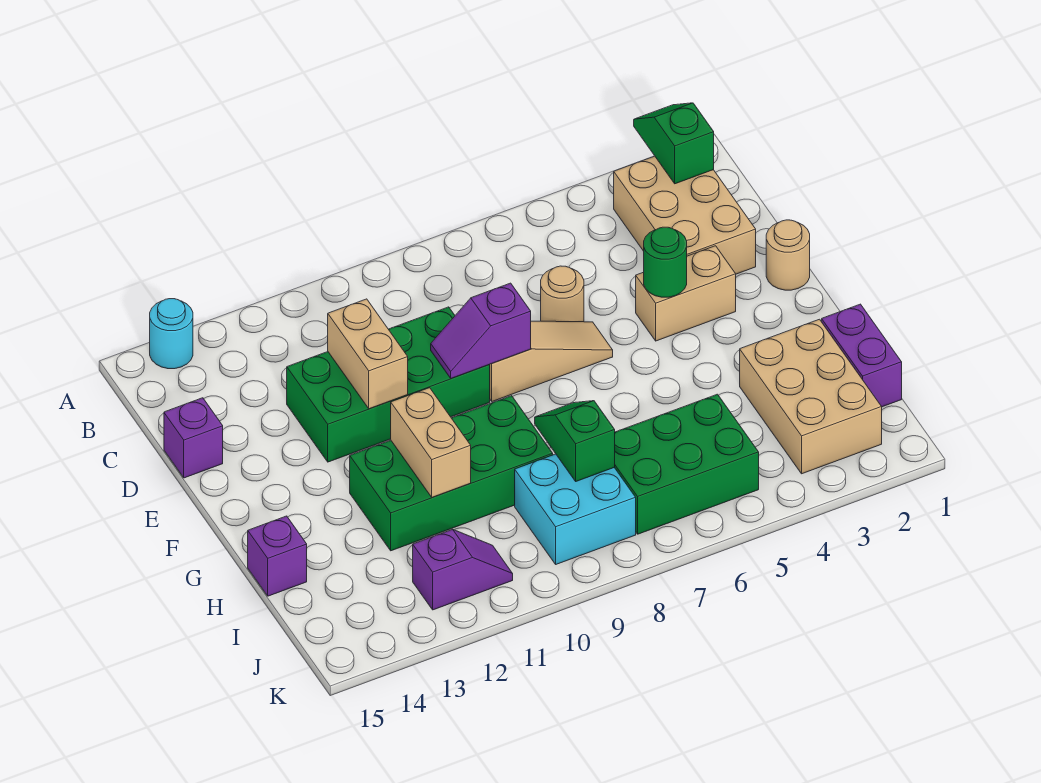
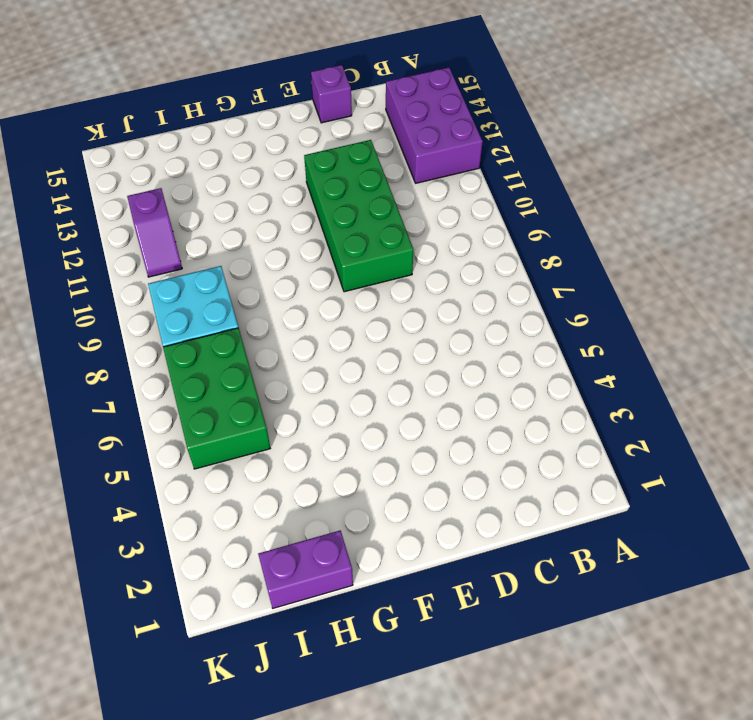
purple 2x3 brick [386,67,483,183] -> cyan 1x1 round brick [150,299,193,369]
none -> tan 2x3 brick [614,156,756,274]
none -> tan 1x1 round brick [541,266,584,322]
none -> tan 1x1 round brick [766,220,810,290]

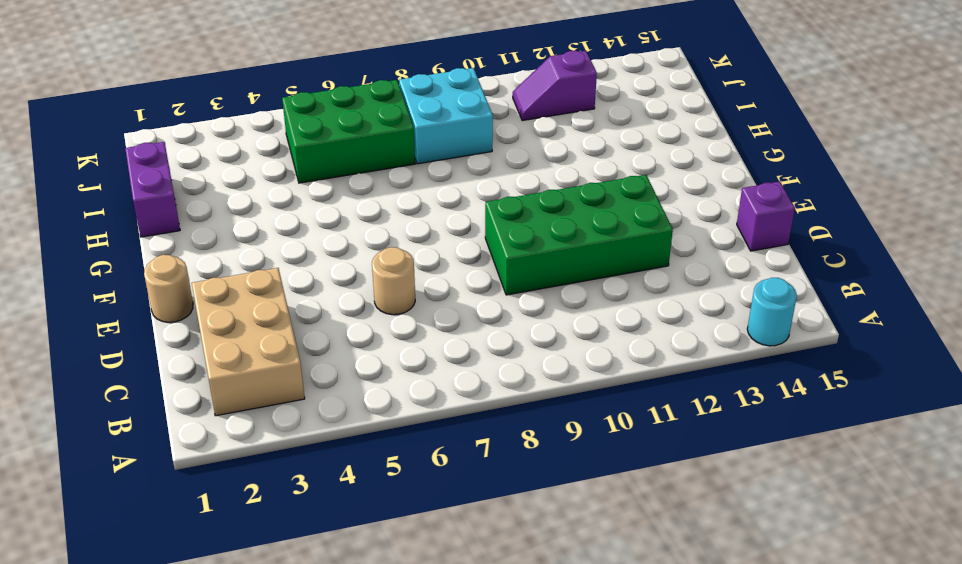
none -> tan 1x2 brick [636,246,736,341]
none -> tan 1x3 slope [490,321,613,401]
none -> green 2x4 brick [350,396,553,551]

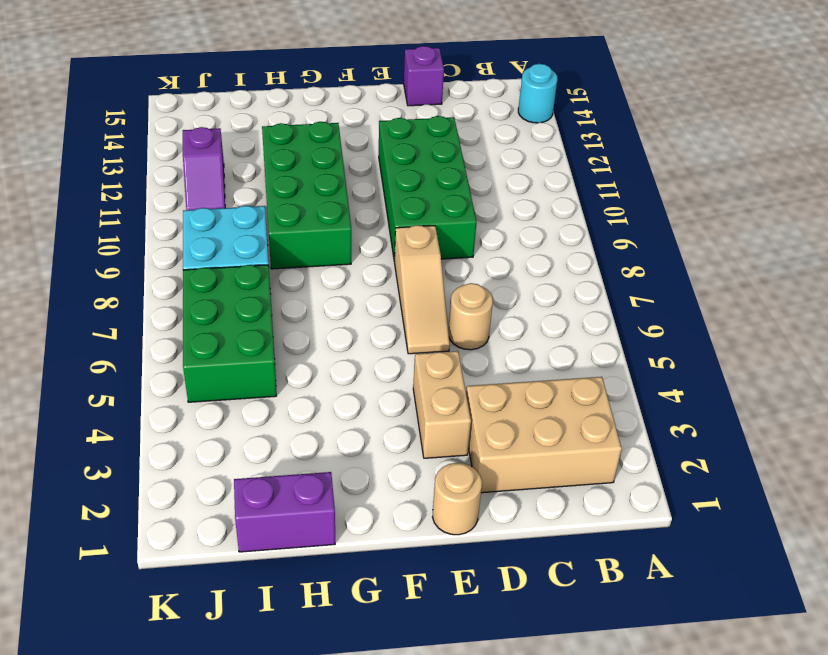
none -> tan 2x3 brick [740,319,882,474]
none -> purple 1x1 brick [248,516,307,596]
none -> green 1x2 slope [634,103,714,184]

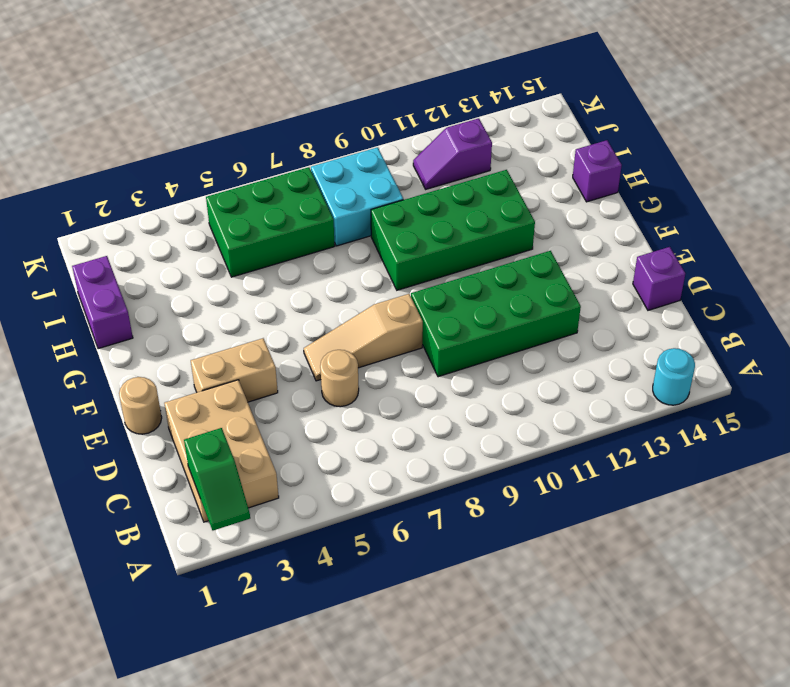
none -> tan 2x3 brick [740,319,882,474]
none -> tan 1x2 brick [328,299,408,409]
none -> green 1x1 round brick [644,227,687,297]

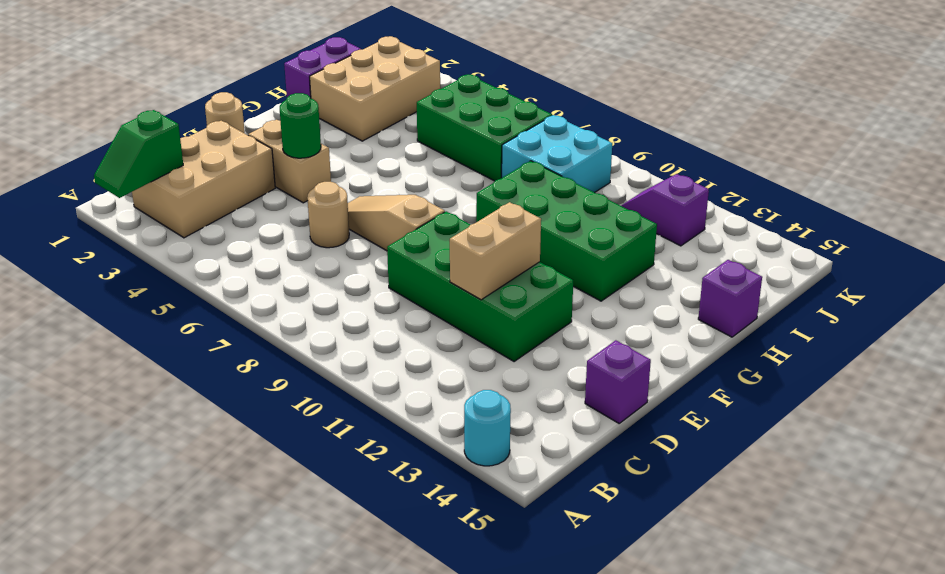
none -> purple 1x2 slope [431,283,531,378]
none -> tan 1x2 brick [391,388,471,497]
none -> green 1x2 slope [535,401,615,481]

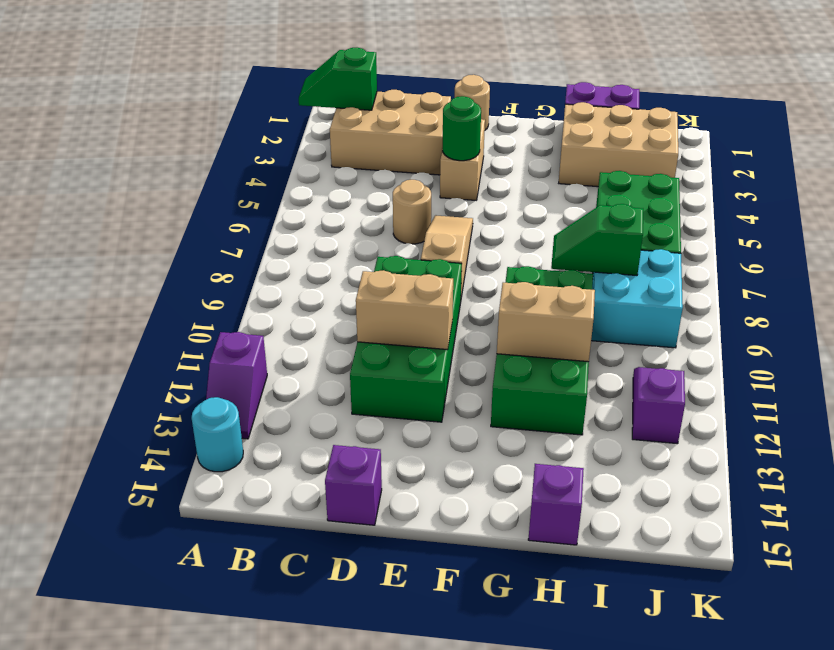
purple 1x2 slope [206,332,267,439] -> purple 1x2 slope moved to [431,283,531,378]

